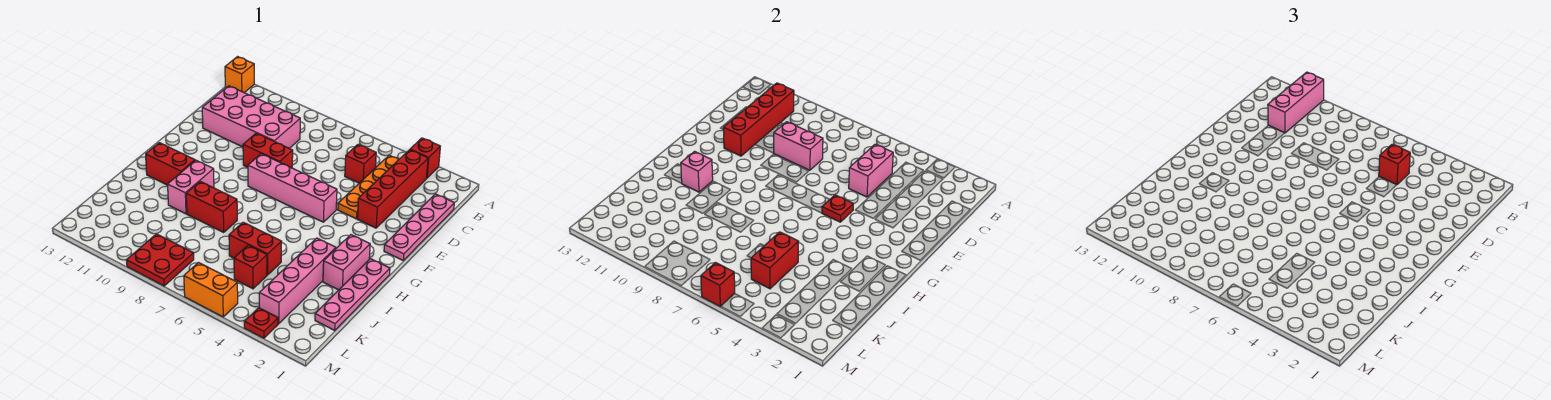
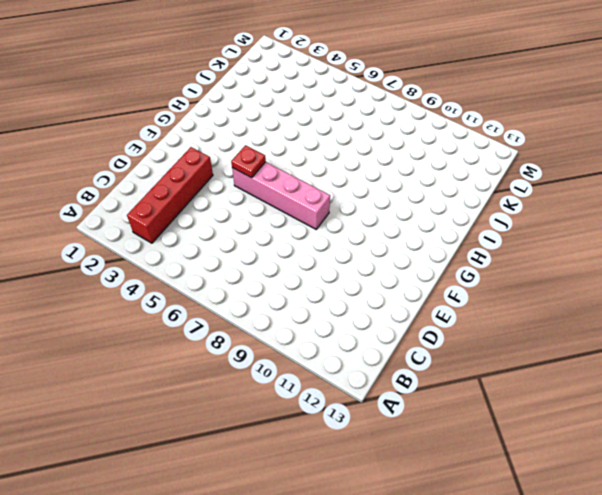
none -> red 1x1 brick [410,138,440,178]
none -> orange 1x1 brick [225,57,254,93]
none -> orange 1x4 plate [338,155,399,219]

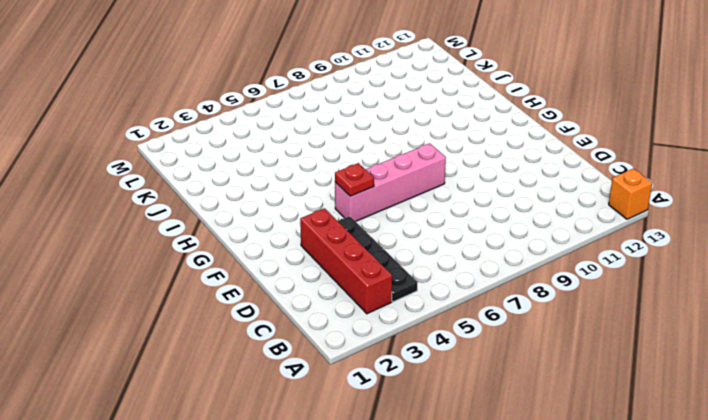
black 1x4 plate [338,216,418,302] -> orange 1x4 plate [338,155,399,219]
none -> red 1x1 brick [410,138,440,178]
none -> pink 1x4 plate [384,194,454,260]
none -> red 1x1 brick [345,144,376,183]

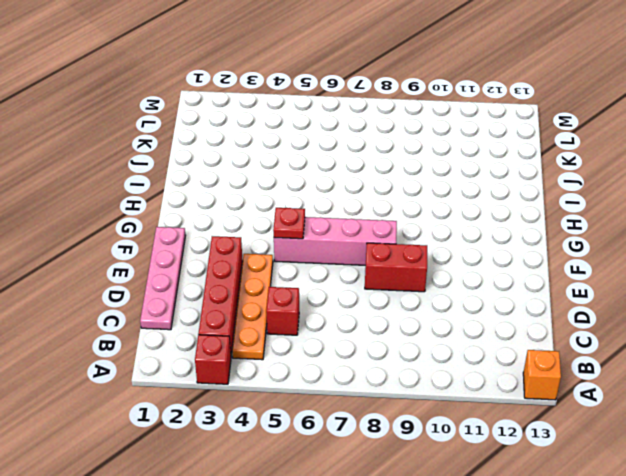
none -> pink 2x4 brick [202,86,300,148]
none -> pink 1x4 plate [315,259,390,330]
none -> pink 1x2 brick [323,235,370,290]

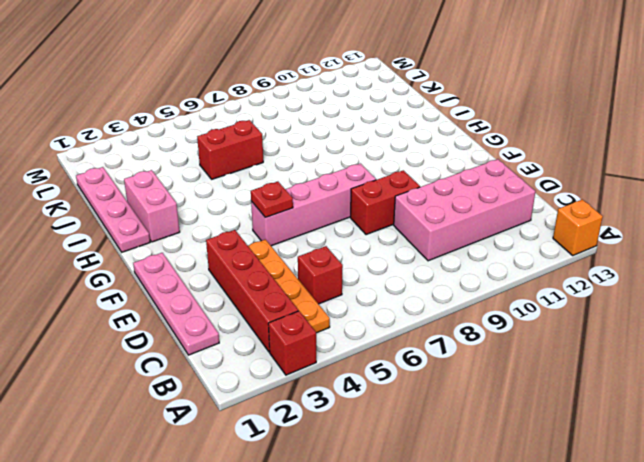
none -> pink 1x2 brick [168,160,214,214]
none -> red 1x2 brick [146,143,195,185]
none -> pink 1x4 brick [259,238,336,324]

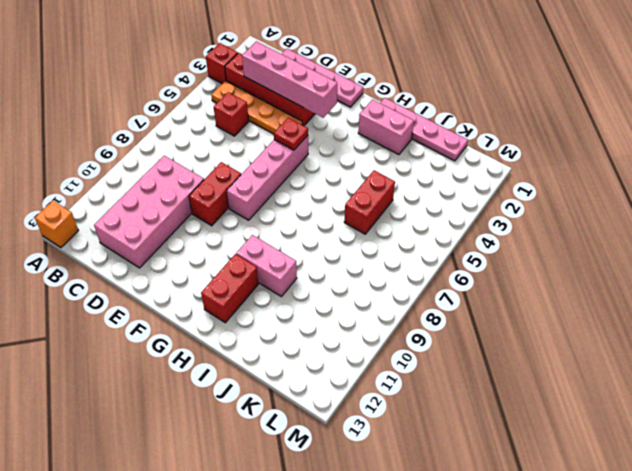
pink 1x4 brick [242,41,337,118] -> pink 1x4 brick moved to [259,238,336,324]
none -> red 1x2 brick [186,182,237,232]
none -> red 1x1 brick [234,245,267,289]
none -> red 2x2 plate [127,234,194,286]

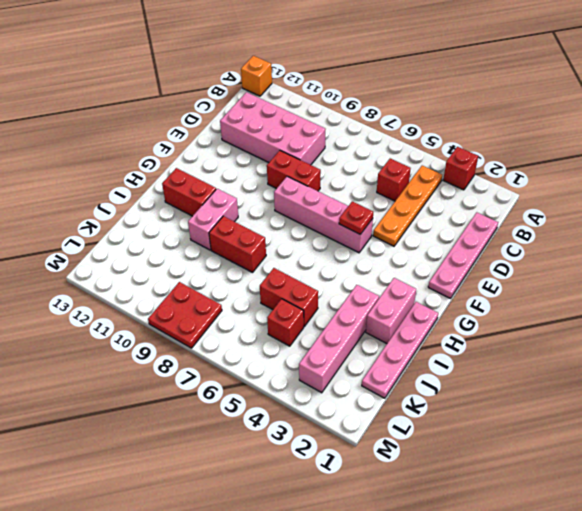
none -> red 1x4 brick [357,150,428,228]
none -> red 1x1 plate [244,308,278,338]
none -> orange 1x2 brick [184,263,238,317]

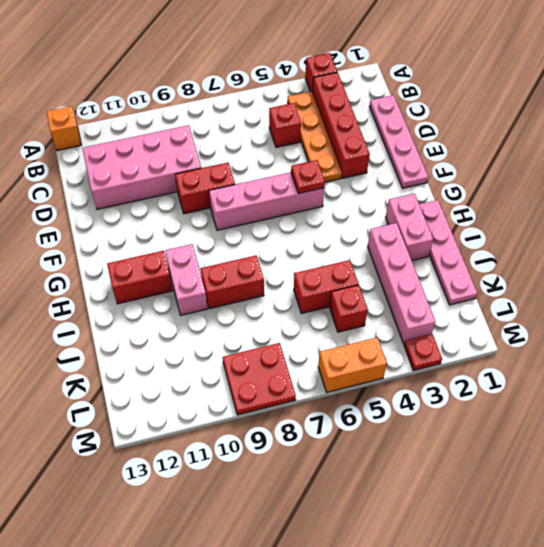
none -> red 1x4 brick [723,83,794,156]
none -> pink 1x2 brick [849,144,893,197]
none -> pink 1x2 brick [774,122,823,170]

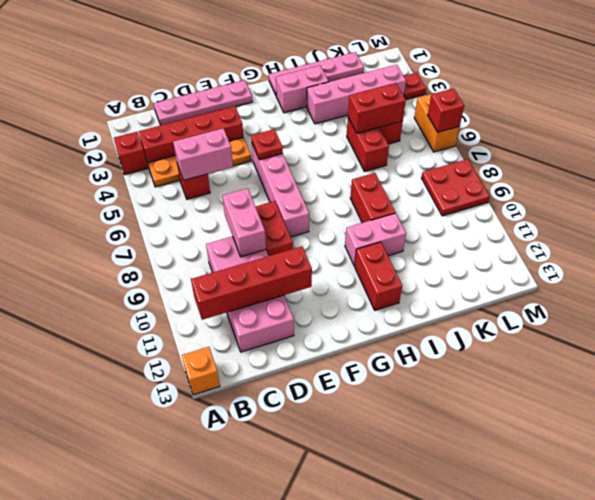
none -> pink 1x1 brick [681,151,713,192]
none -> pink 1x3 brick [1268,72,1324,133]
none -> red 1x1 brick [1379,144,1410,185]

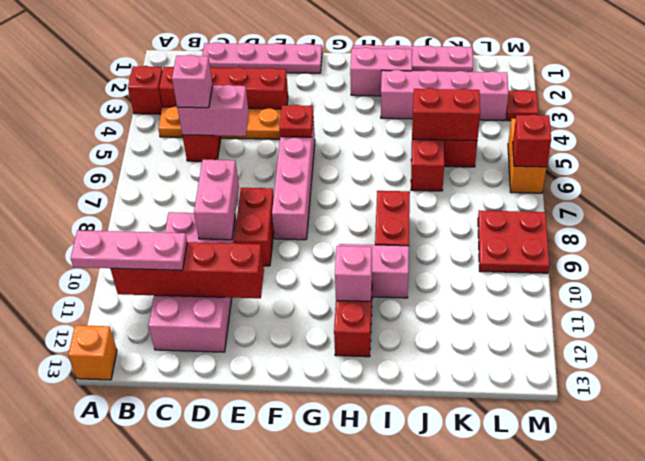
pink 1x3 plate [71,230,187,270] -> pink 1x3 brick [1268,72,1324,133]
pink 1x1 brick [172,55,213,108] -> red 1x1 brick [1379,144,1410,185]

